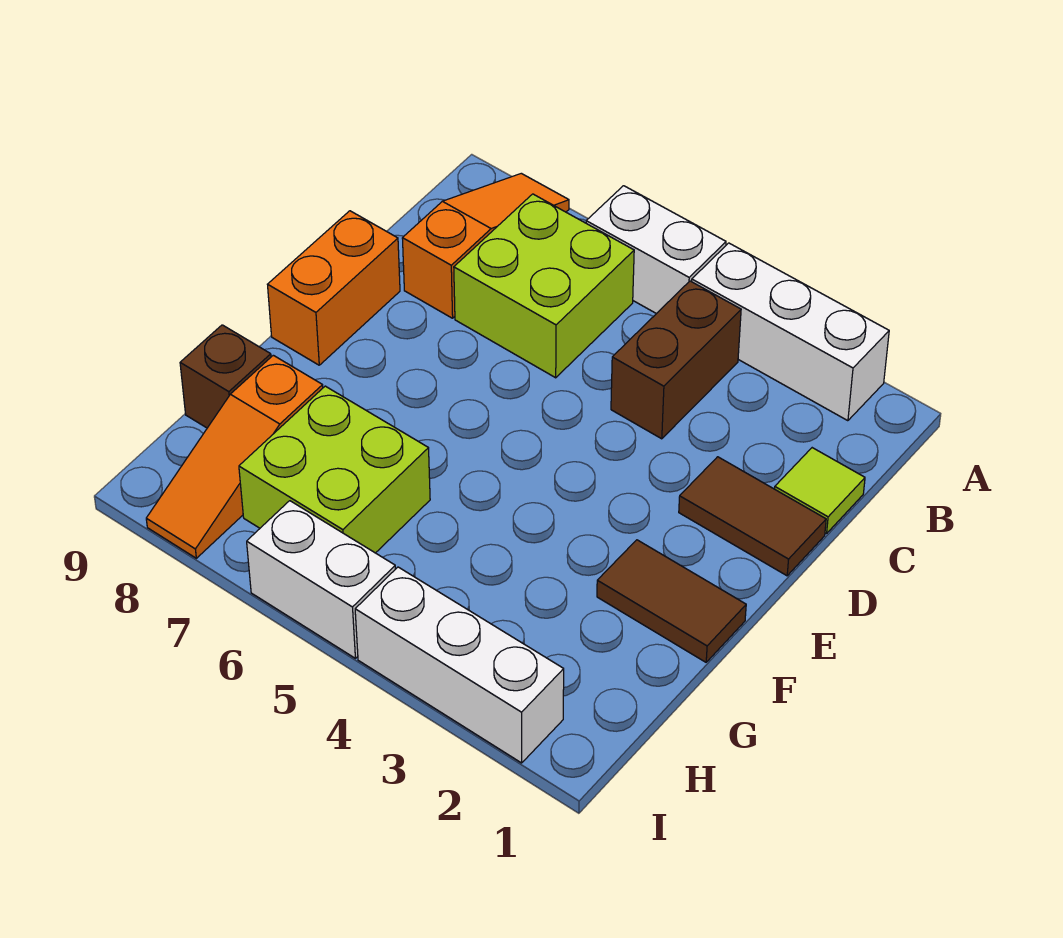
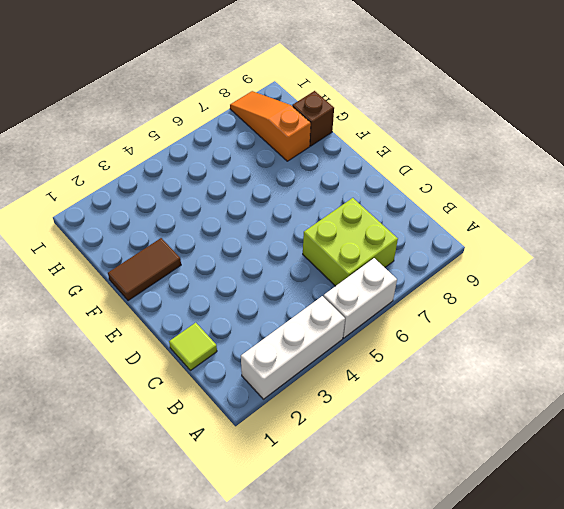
none -> orange 1x3 slope [402,173,569,318]
none -> brown 1x2 brick [611,281,741,439]
none -> brown 1x2 tile [679,457,826,576]

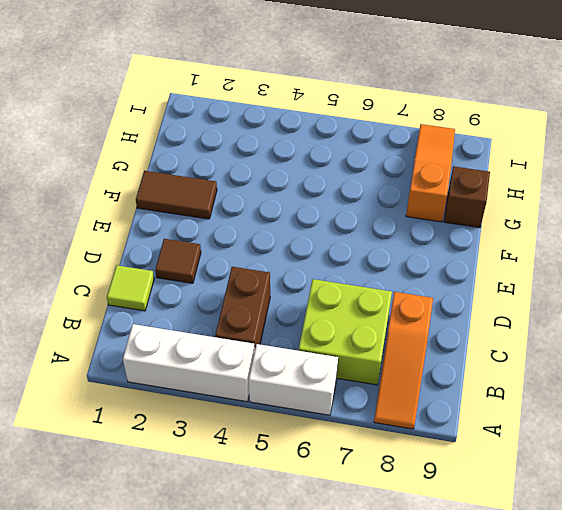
brown 1x1 tile [155,239,201,283] -> brown 1x2 tile [679,457,826,576]
none -> orange 1x2 brick [268,211,400,365]
none -> lime 2x2 brick [239,386,430,553]
none -> white 1x3 brick [355,567,564,763]

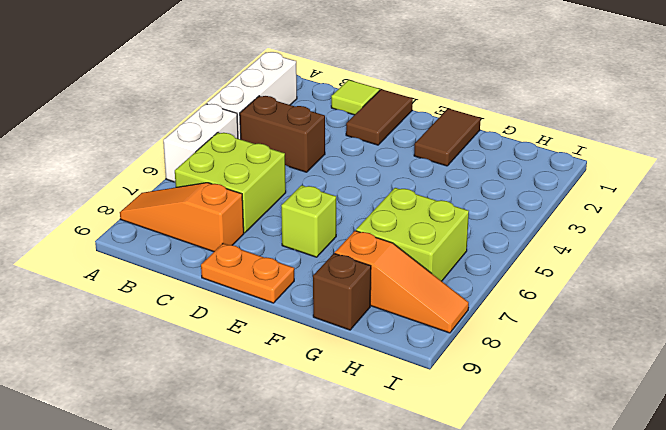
orange 1x2 plate [201,244,294,303] -> orange 1x2 brick [268,211,400,365]
lime 1x1 brick [281,185,336,257] -> none
none -> white 1x3 brick [355,567,564,763]
none -> white 1x2 brick [247,501,395,658]

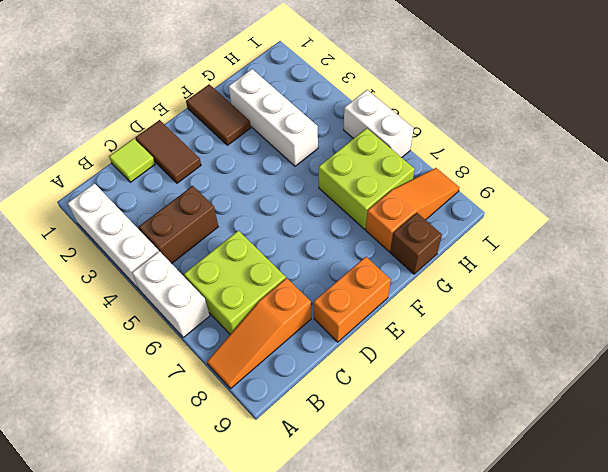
white 1x3 brick [229,69,318,166] -> white 1x3 brick moved to [355,567,564,763]

